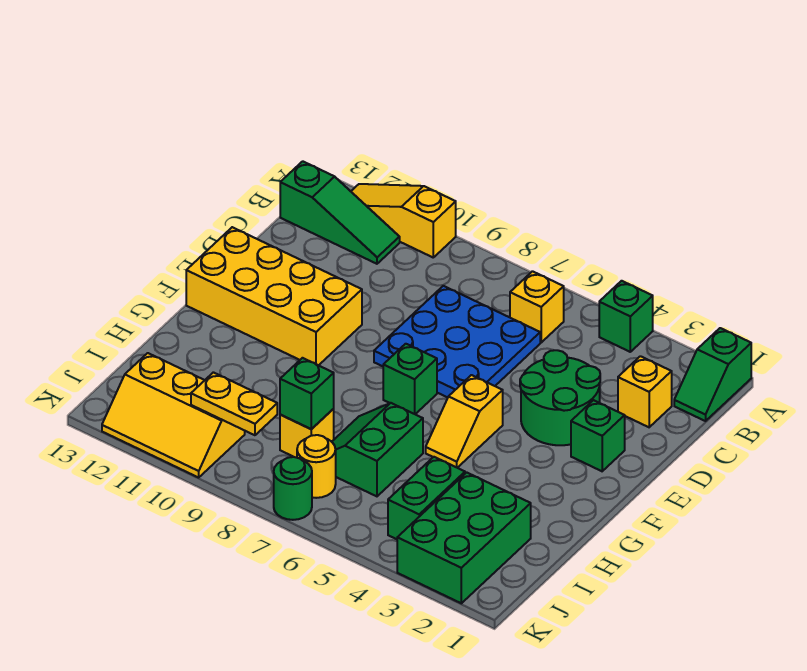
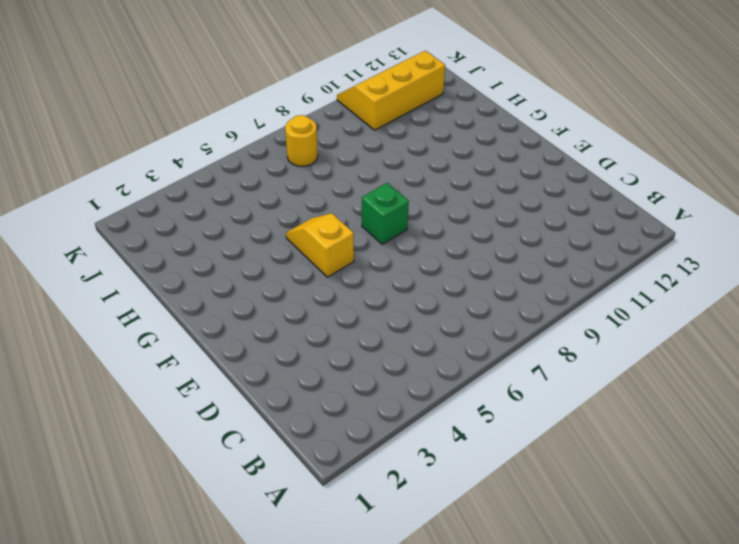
none -> green 1x2 slope [674,328,751,421]
none -> green 1x1 brick [599,281,653,352]
none -> yellow 1x3 slope [351,184,456,257]

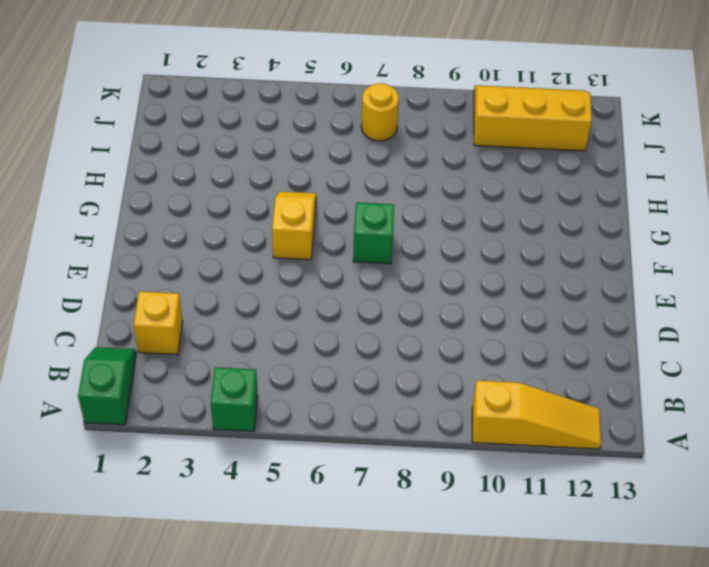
none -> yellow 1x1 brick [510,271,564,342]
none -> green 1x3 slope [280,161,400,264]
none -> blue 3x3 plate [374,286,540,397]

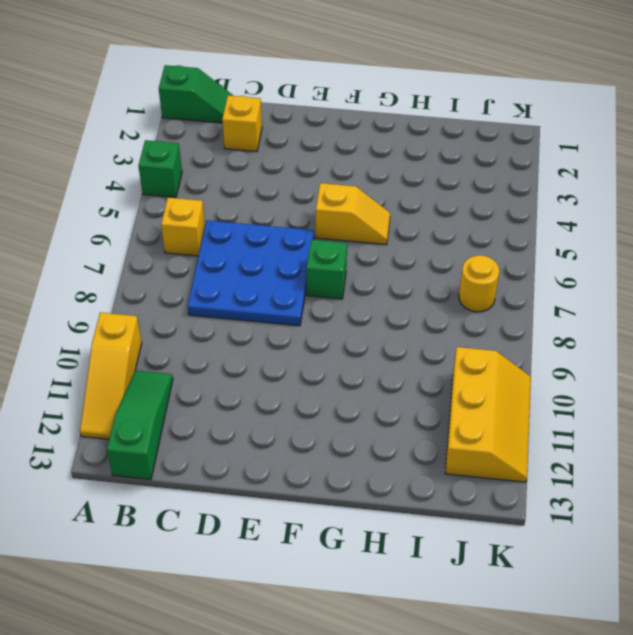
none -> green 2x2 round brick [520,350,600,445]
none -> green 1x1 brick [571,400,625,471]
none -> yellow 2x4 brick [186,227,362,365]

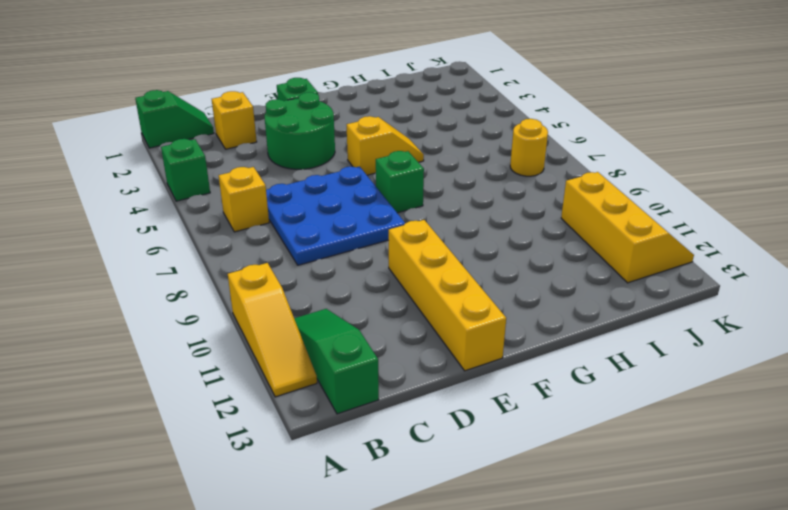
yellow 1x4 brick [388,220,506,371] -> yellow 2x4 brick [186,227,362,365]
none -> green 2x2 slope [332,403,423,496]
none -> green 2x3 brick [397,472,531,603]
none -> green 1x2 brick [388,457,465,539]

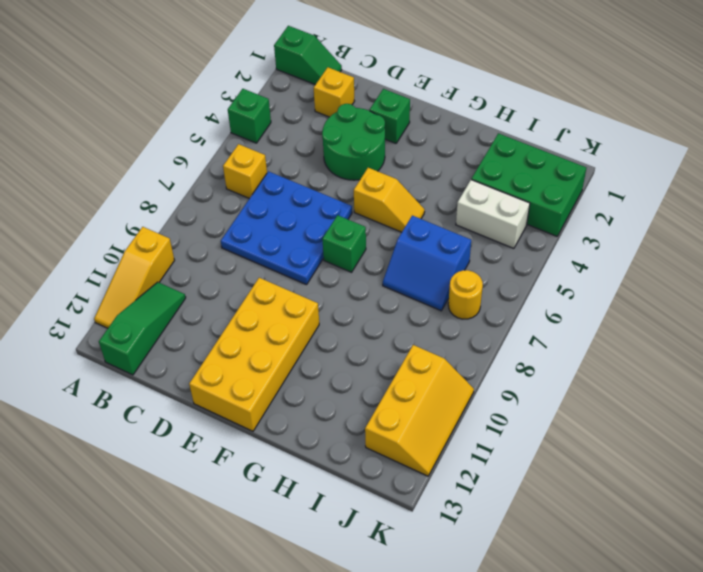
blue 2x2 slope [383,216,471,311] -> green 2x2 slope [332,403,423,496]
white 1x2 brick [456,180,530,248] -> green 1x2 brick [388,457,465,539]
none -> yellow 1x1 brick [280,409,334,458]
none -> green 1x1 round brick [274,457,312,520]
none -> green 1x1 brick [280,358,334,429]

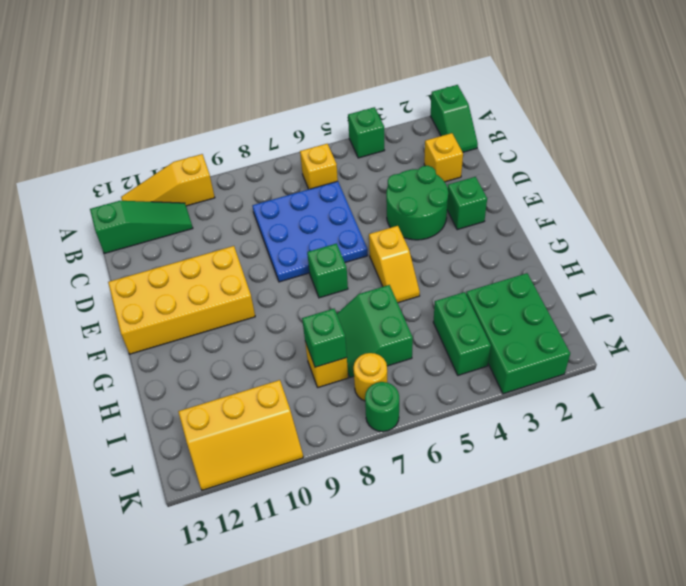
none -> yellow 1x2 plate [191,372,277,435]

